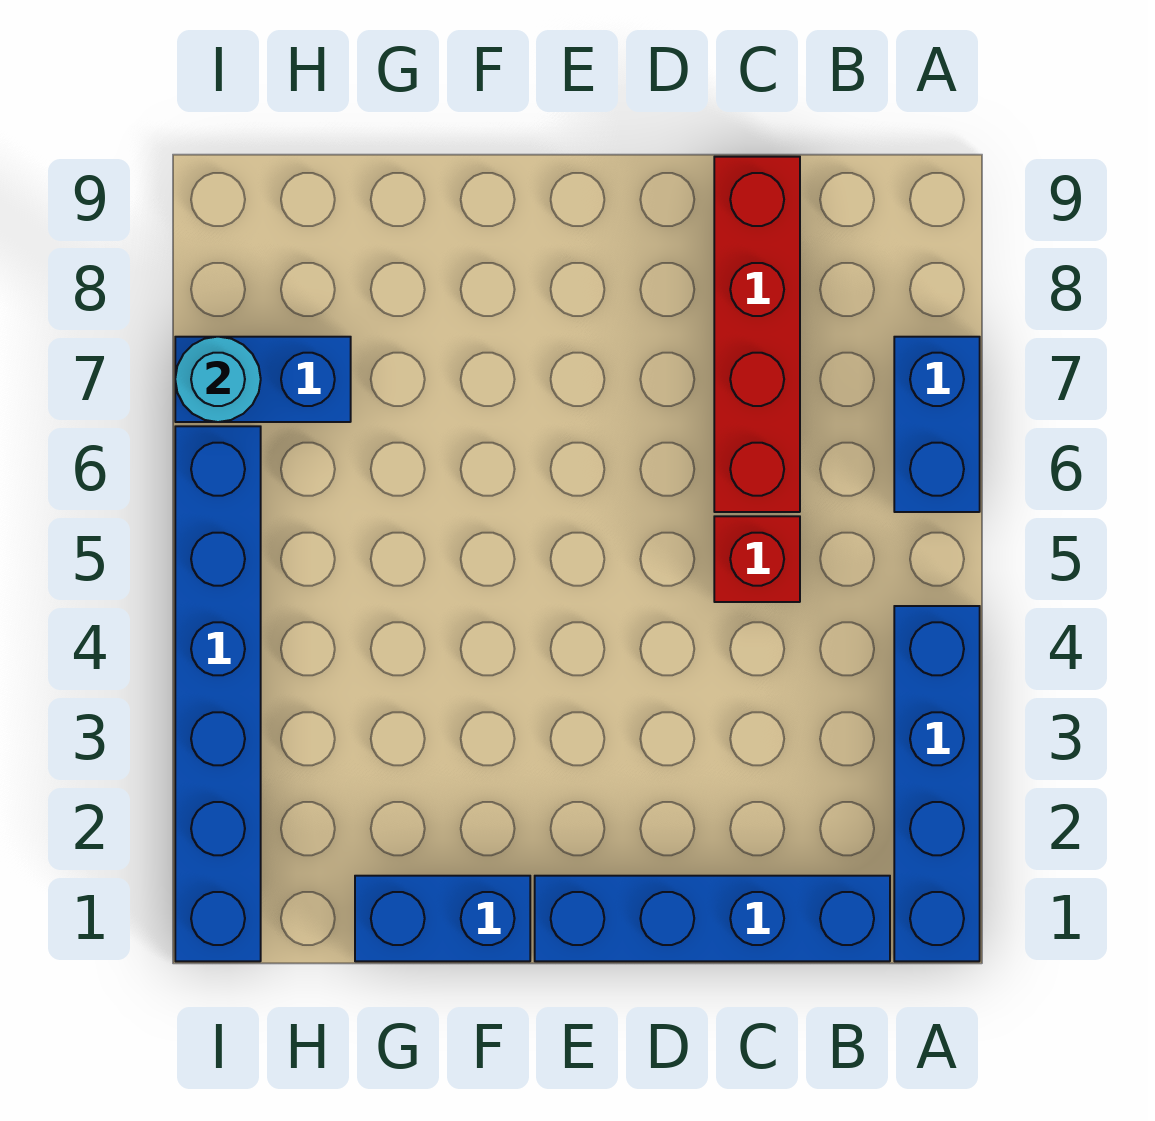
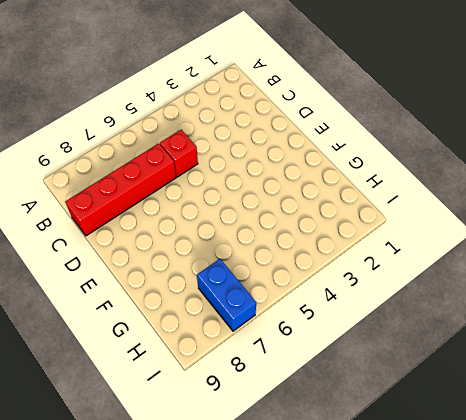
none -> blue 1x4 brick [894,606,980,961]
none -> blue 1x2 brick [894,337,980,512]

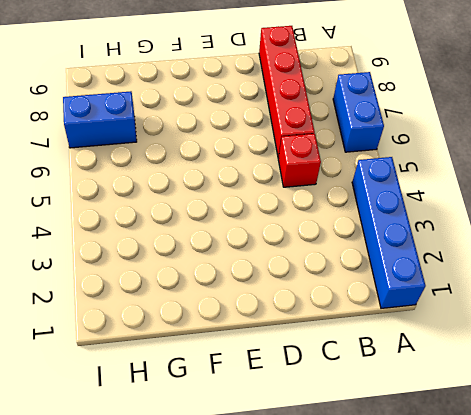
none -> blue 1x4 brick [535,876,890,961]
none -> blue 1x2 brick [355,876,530,961]

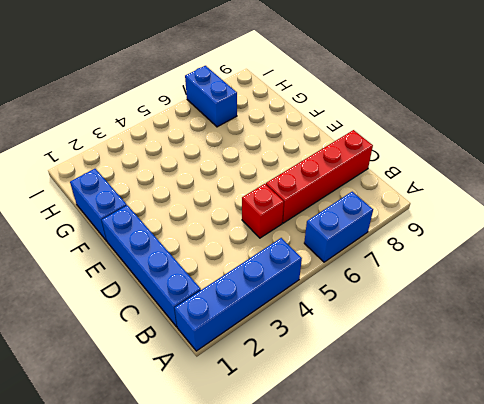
none -> blue 1x6 brick [175,426,261,961]
none -> cyan 1x1 round brick [175,337,261,422]

